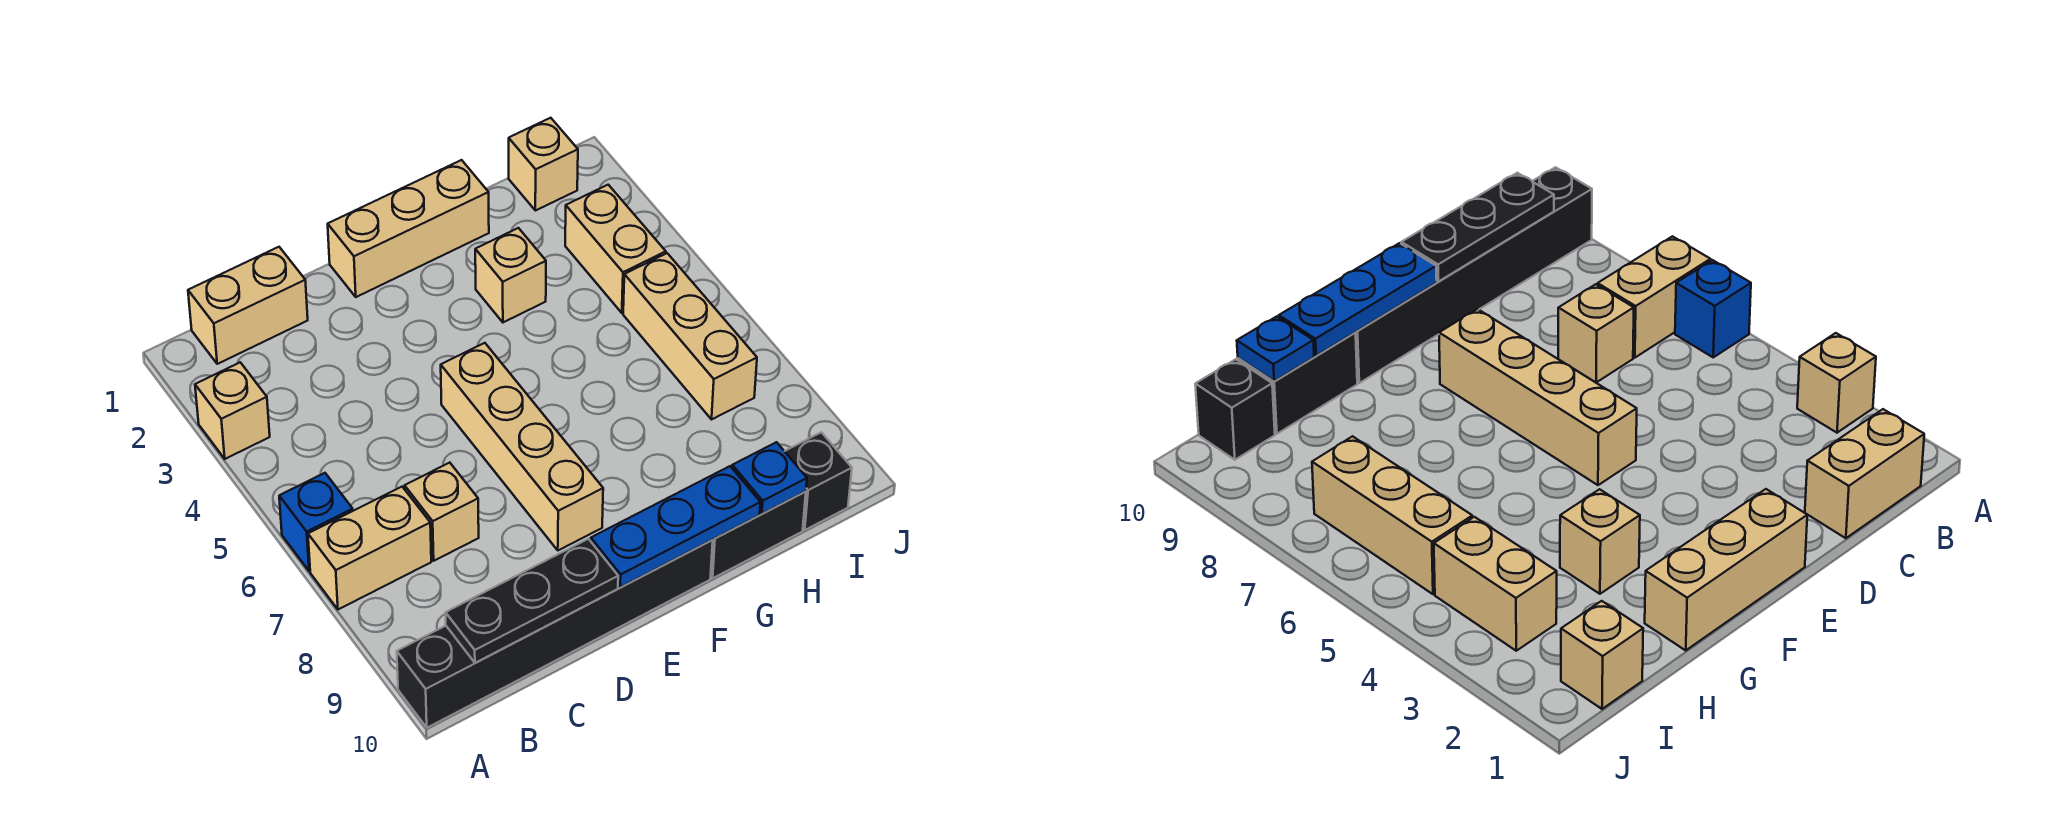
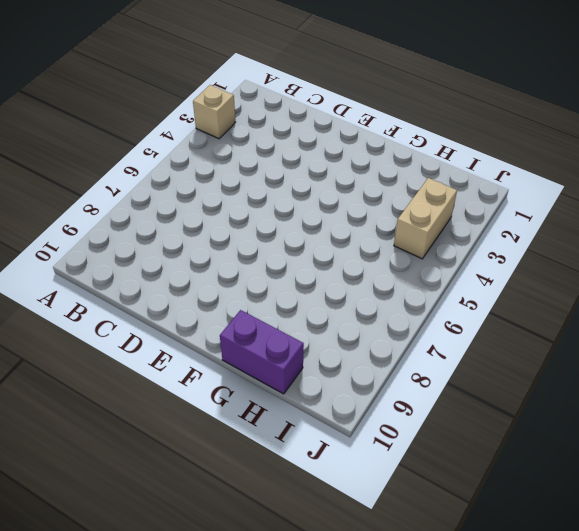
purple 1x2 brick [220,310,304,394] -> black 1x2 brick [711,492,806,578]
none -> blue 1x1 brick [279,473,353,571]
none -> tan 1x2 brick [308,487,431,609]
none -> black 1x6 brick [397,540,713,728]

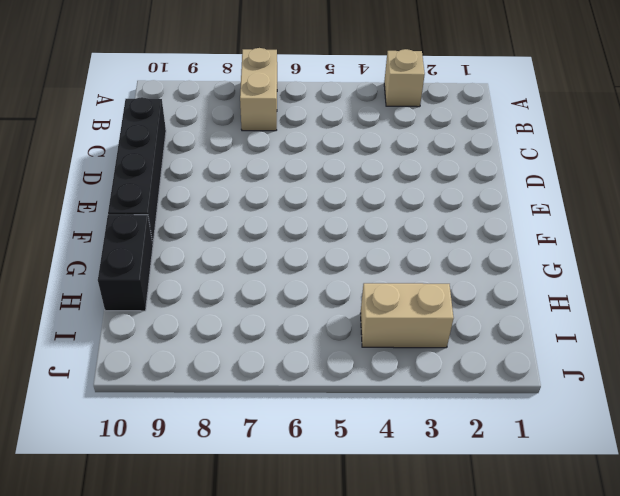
black 1x4 brick [108,97,166,243] -> black 1x6 brick [397,540,713,728]
none -> blue 1x1 brick [279,473,353,571]
none -> tan 1x2 brick [188,247,308,364]
none -> tan 1x1 brick [405,463,479,561]

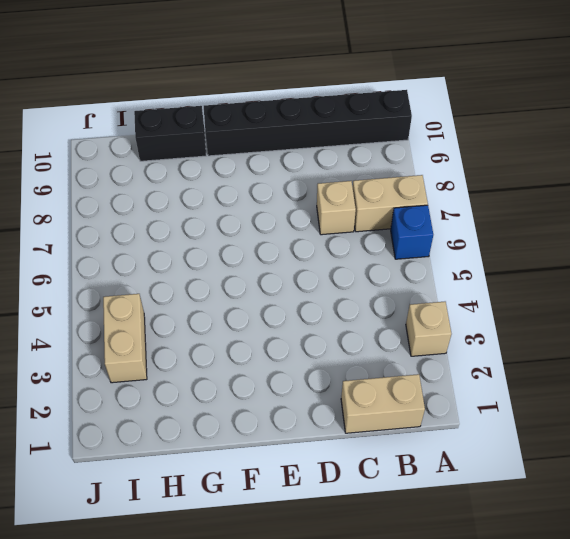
none -> tan 1x3 brick [328,160,489,297]
none -> tan 1x4 brick [441,343,603,550]
none -> tan 1x1 brick [475,228,546,322]

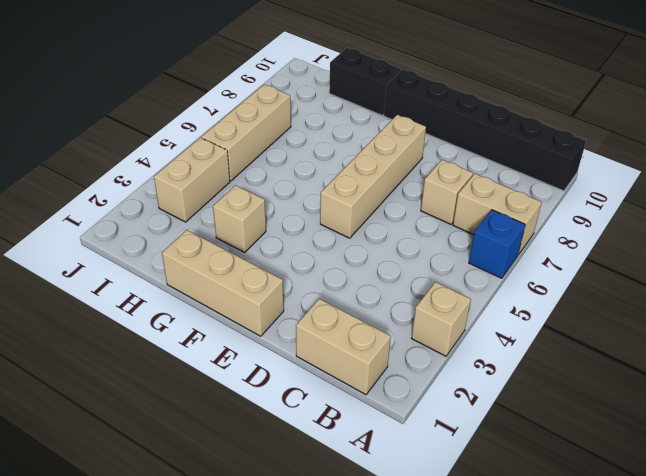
none -> tan 1x1 brick [509,118,578,211]
none -> black 1x1 brick [785,432,852,530]
none -> black 1x3 plate [446,539,618,663]

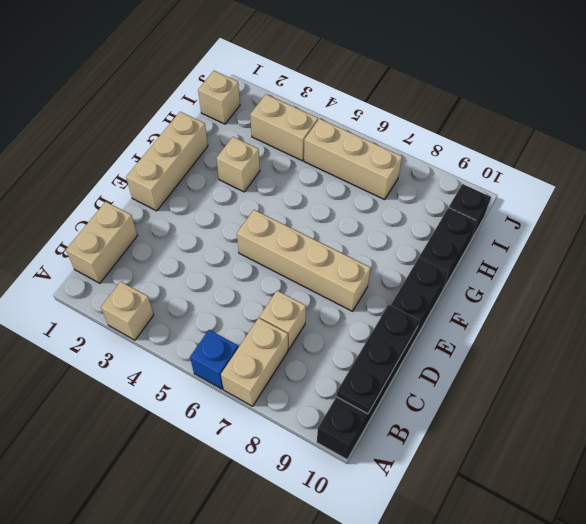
none -> blue 1x3 plate [591,466,760,588]
none -> blue 1x1 plate [732,442,807,514]

